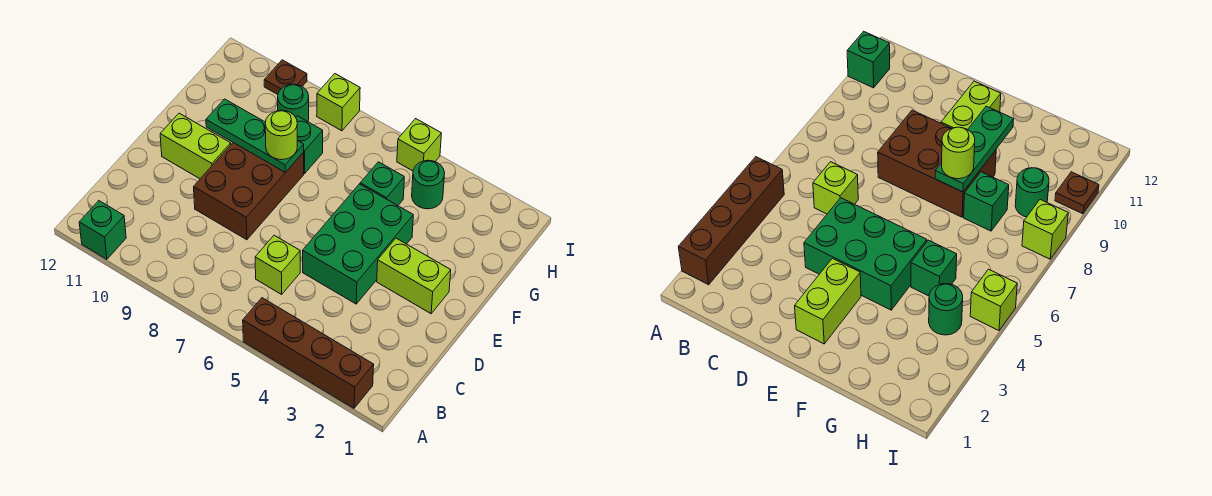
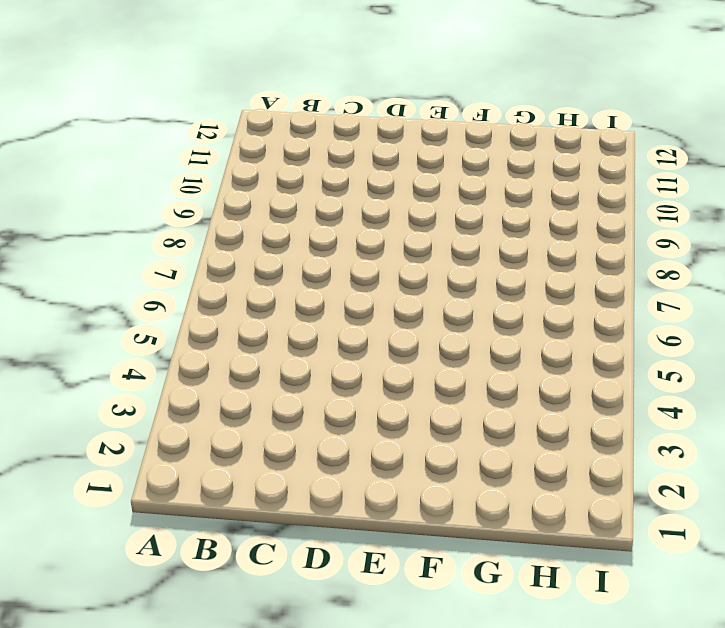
none -> brown 1x4 brick [243,298,374,408]
none -> green 1x1 brick [79,201,126,259]
none -> lime 1x1 brick [255,235,300,294]

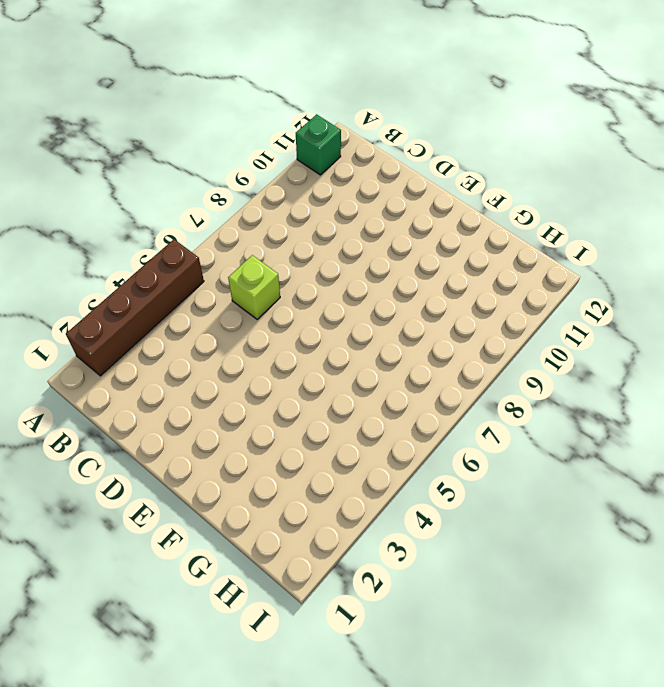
none -> green 2x3 brick [303,184,413,304]
none -> brown 2x3 brick [194,143,304,240]
none -> lime 1x2 brick [377,238,451,314]

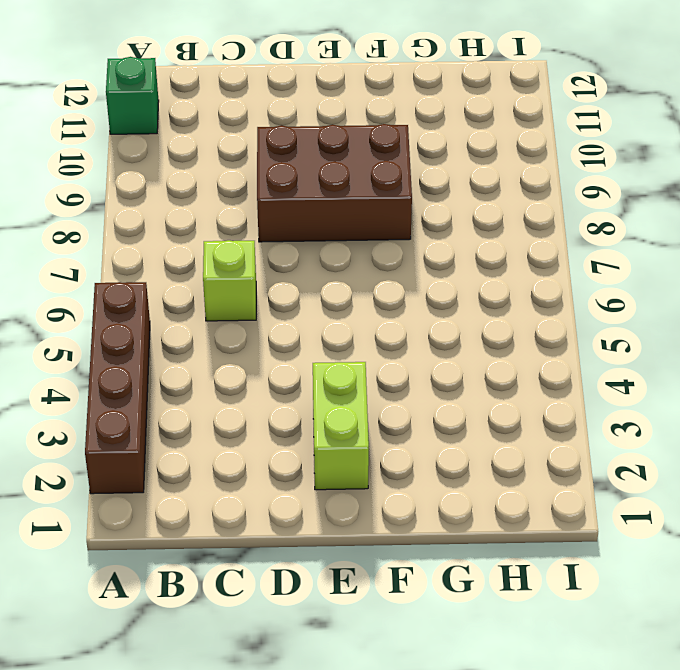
none -> green 2x3 brick [303,184,413,304]
none -> lime 1x2 brick [160,113,231,179]
none -> green 1x1 brick [360,162,404,206]

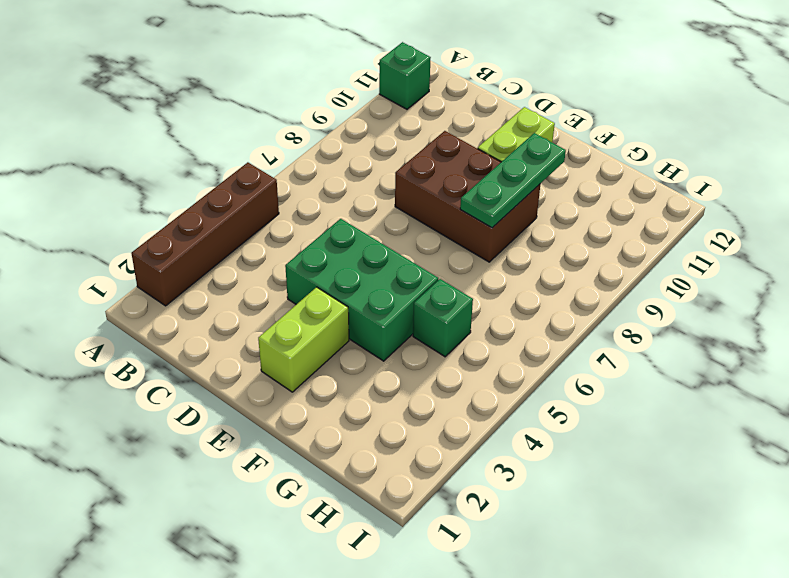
none -> lime 1x1 brick [255,235,300,294]
none -> green 1x1 brick [296,116,323,174]
none -> green 1x1 round brick [412,160,445,209]

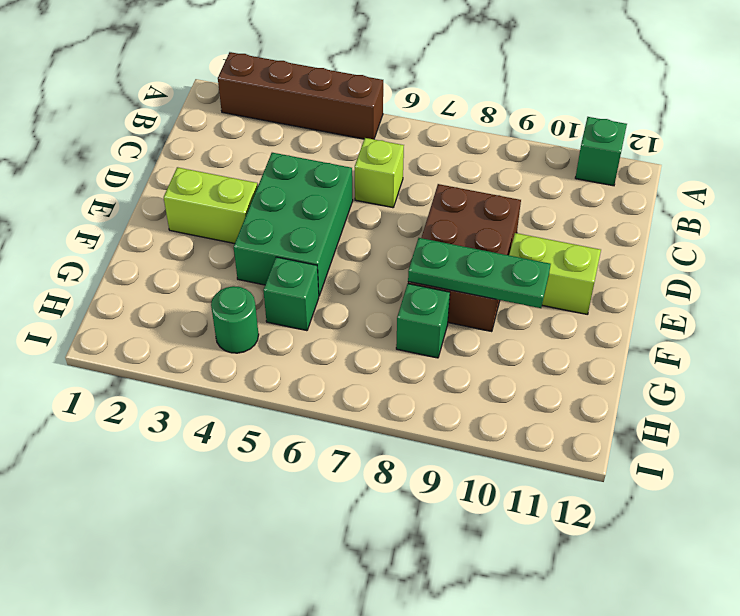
none -> green 1x1 round brick [278,84,309,122]
none -> lime 1x1 brick [397,119,441,171]
none -> lime 1x1 brick [317,74,360,131]

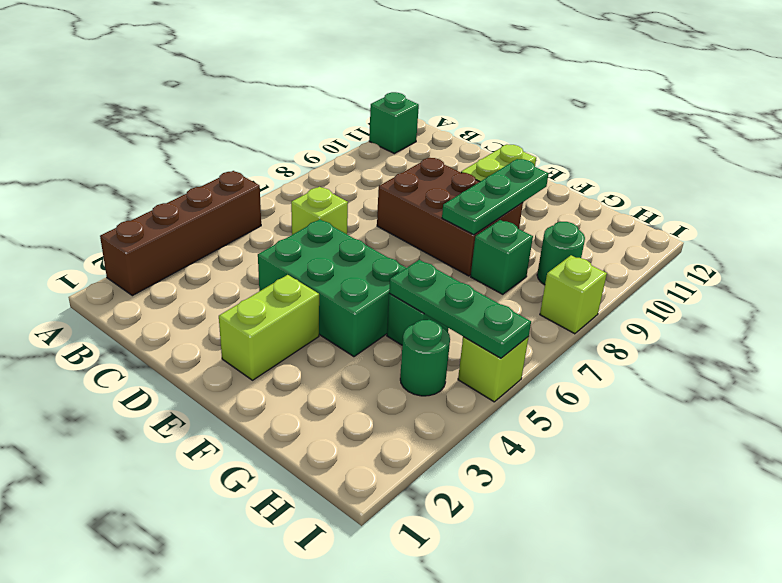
green 1x3 plate [389,260,531,358] -> none
none -> brown 1x1 plate [264,60,307,94]
none -> lime 1x1 round brick [265,110,297,160]

